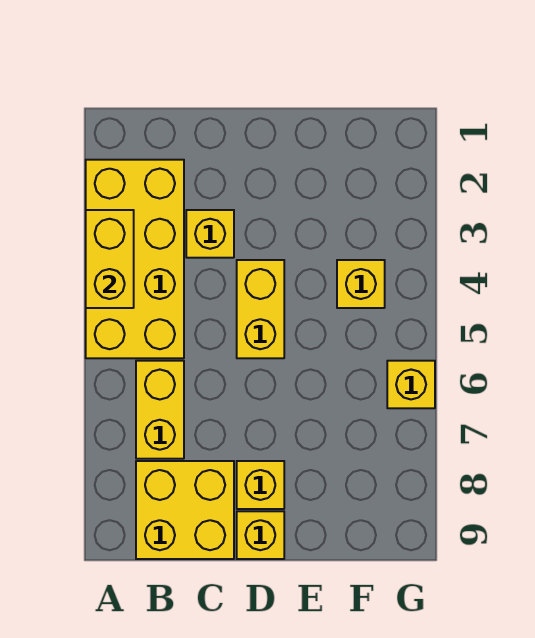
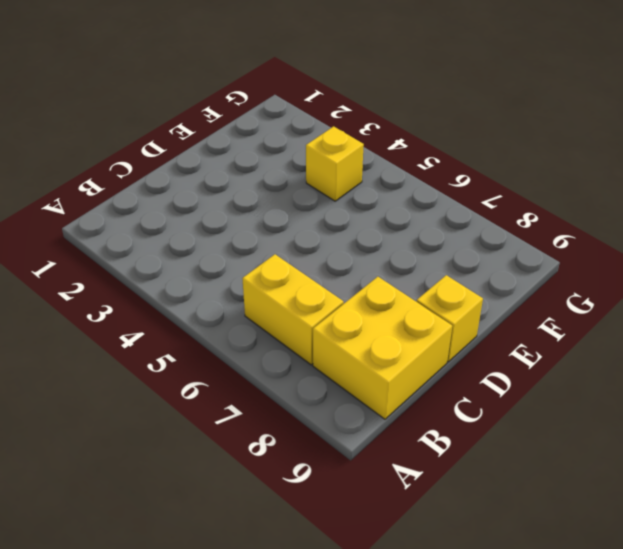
none -> yellow 2x4 brick [86,160,184,358]
none -> yellow 1x1 brick [186,210,234,258]

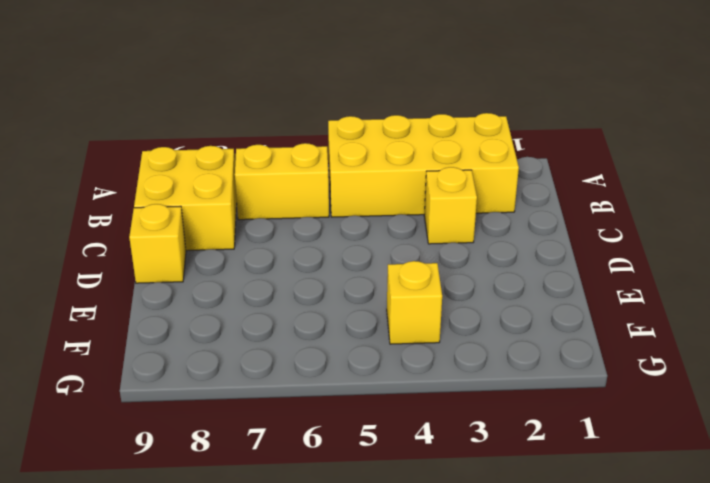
none -> yellow 1x2 brick [237,260,284,358]
none -> yellow 1x1 brick [237,461,284,509]

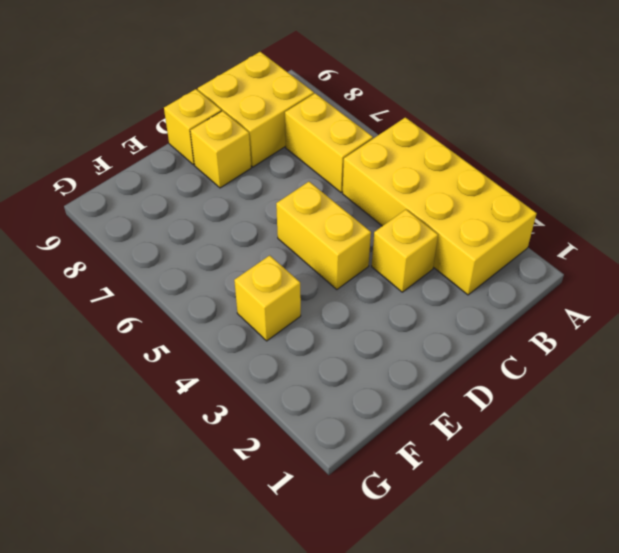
none -> yellow 1x1 brick [387,361,435,408]
none -> yellow 1x2 brick [86,210,134,308]

